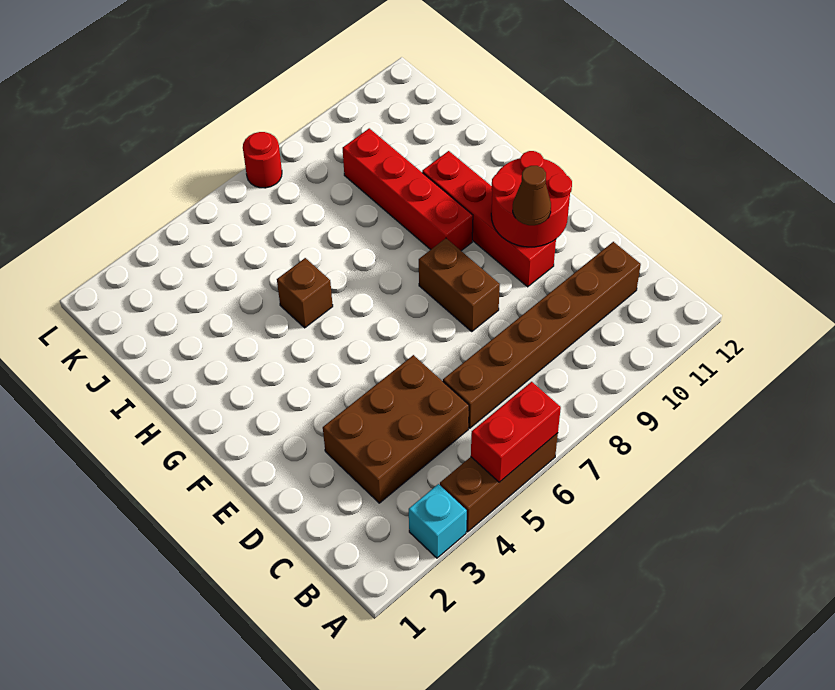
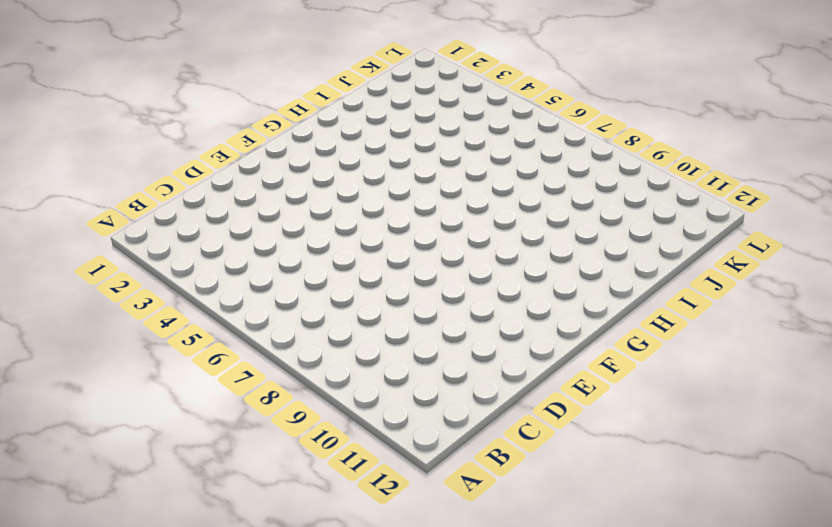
none -> cyan 1x1 brick [409,484,467,558]
none -> brown 1x3 brick [440,433,558,532]
none -> brown 2x3 brick [323,355,469,503]

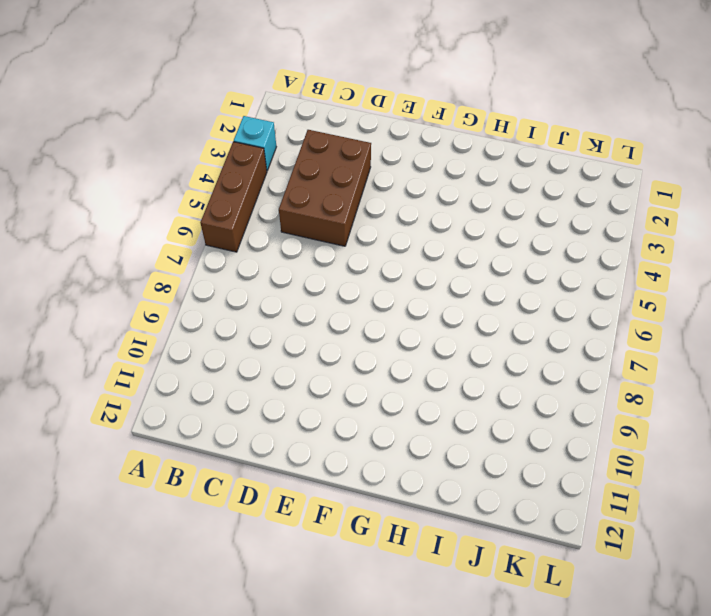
none -> brown 1x6 brick [443,242,641,428]
none -> brown 1x2 brick [419,238,500,331]
none -> red 1x4 brick [422,151,556,287]

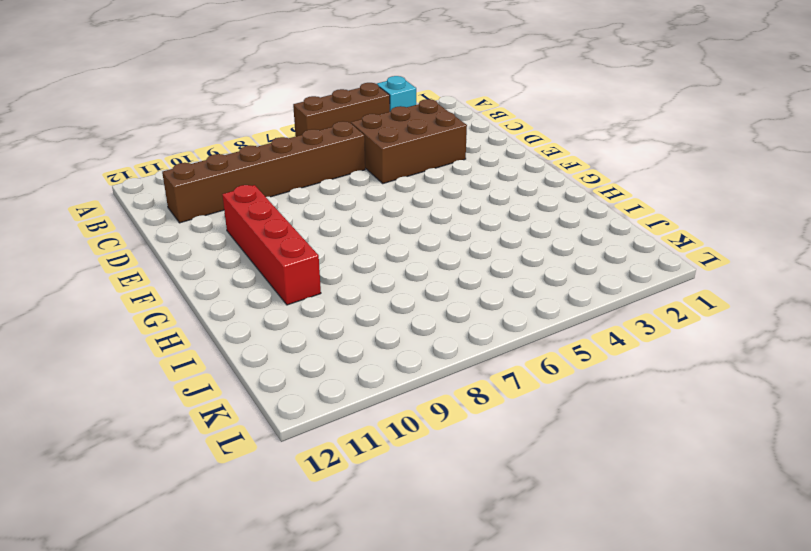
none -> brown 1x2 brick [419,238,500,331]
none -> red 1x4 brick [343,128,473,251]
none -> brown 1x1 brick [277,258,333,328]

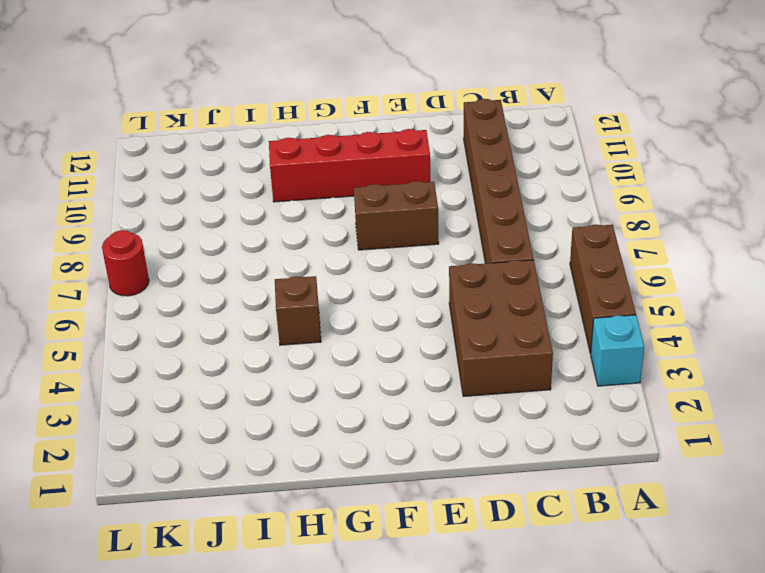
none -> red 1x4 brick [343,128,473,251]
none -> red 1x2 brick [471,382,561,482]
none -> red 2x2 round brick [491,151,572,247]

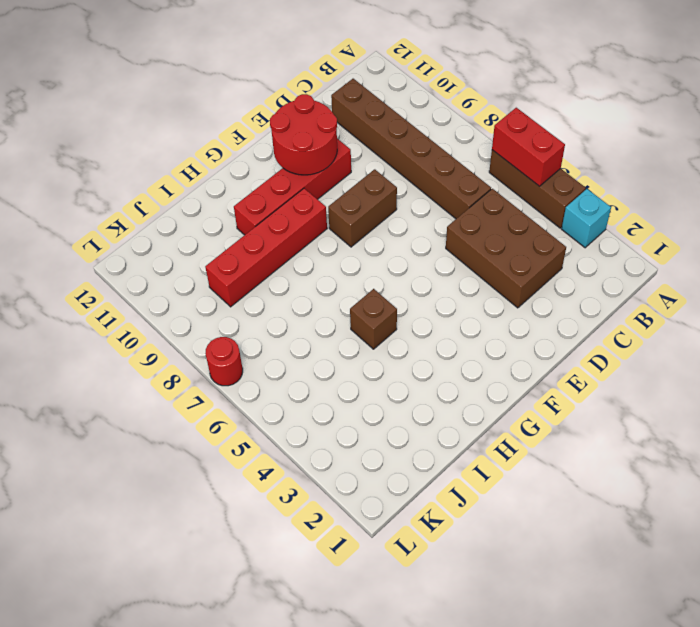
none -> brown 1x1 cone [513,166,551,225]

